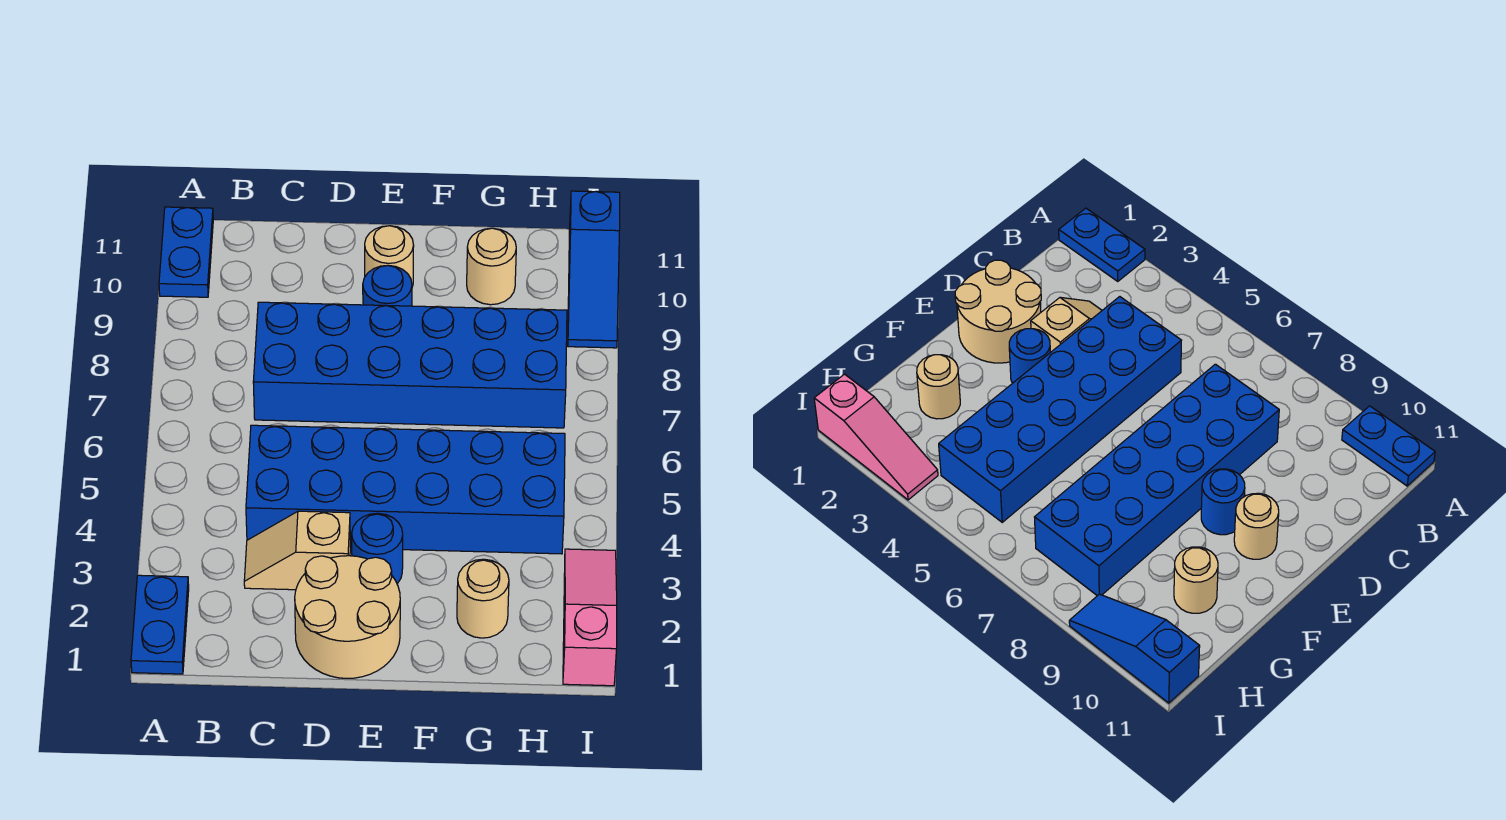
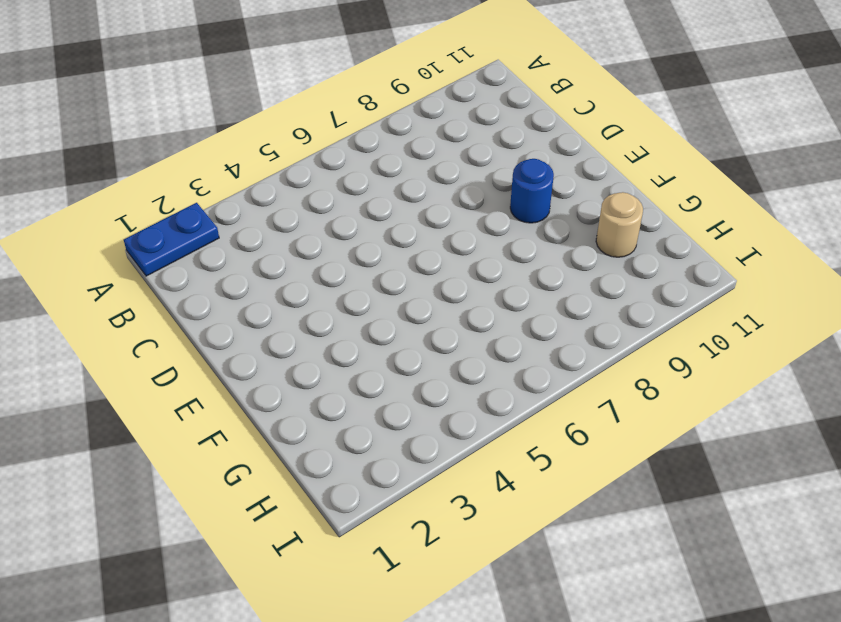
none -> blue 1x2 plate [159,207,213,297]
none -> tan 1x2 slope [244,511,350,590]
none -> blue 2x6 brick [246,425,565,554]

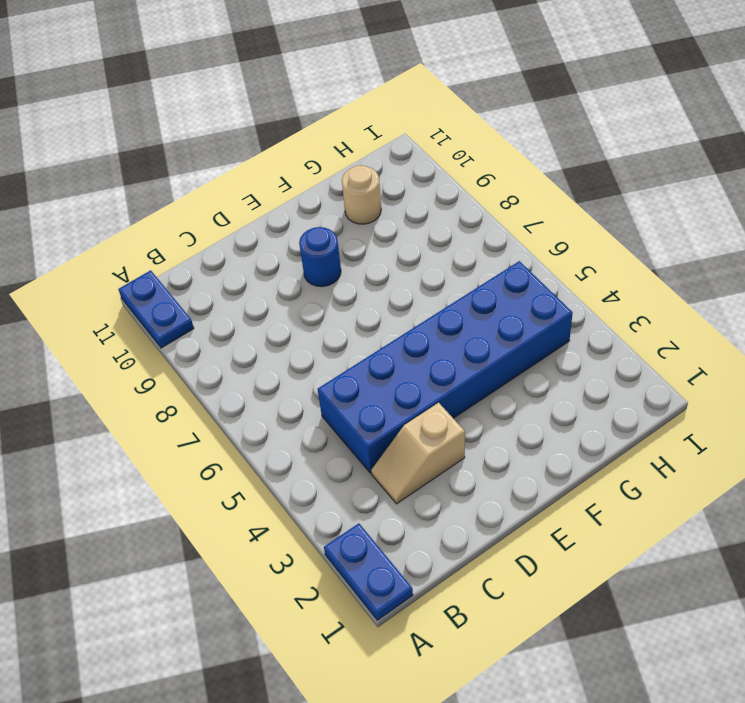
none -> blue 2x6 brick [253,302,567,428]
none -> tan 2x2 round brick [295,556,400,678]
none -> blue 1x1 round brick [352,513,403,584]

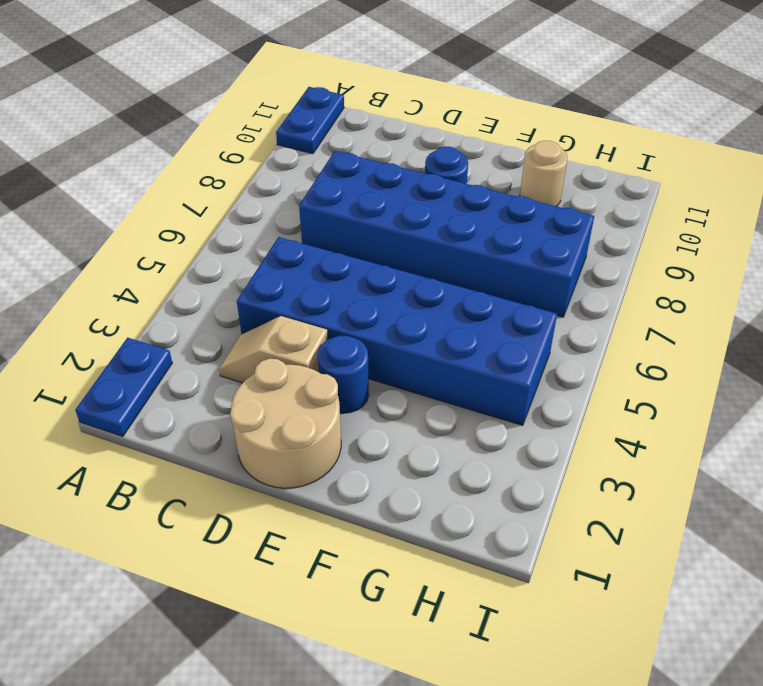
none -> tan 1x1 round brick [365,226,414,287]
none -> tan 1x1 round brick [457,559,509,638]
none -> pink 1x3 slope [563,549,617,686]

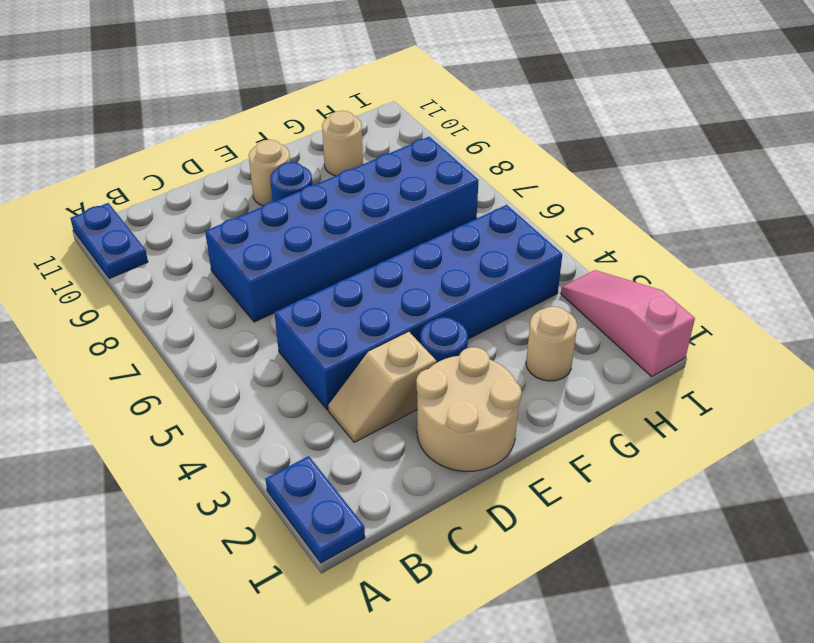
none -> blue 1x3 slope [568,191,620,348]

